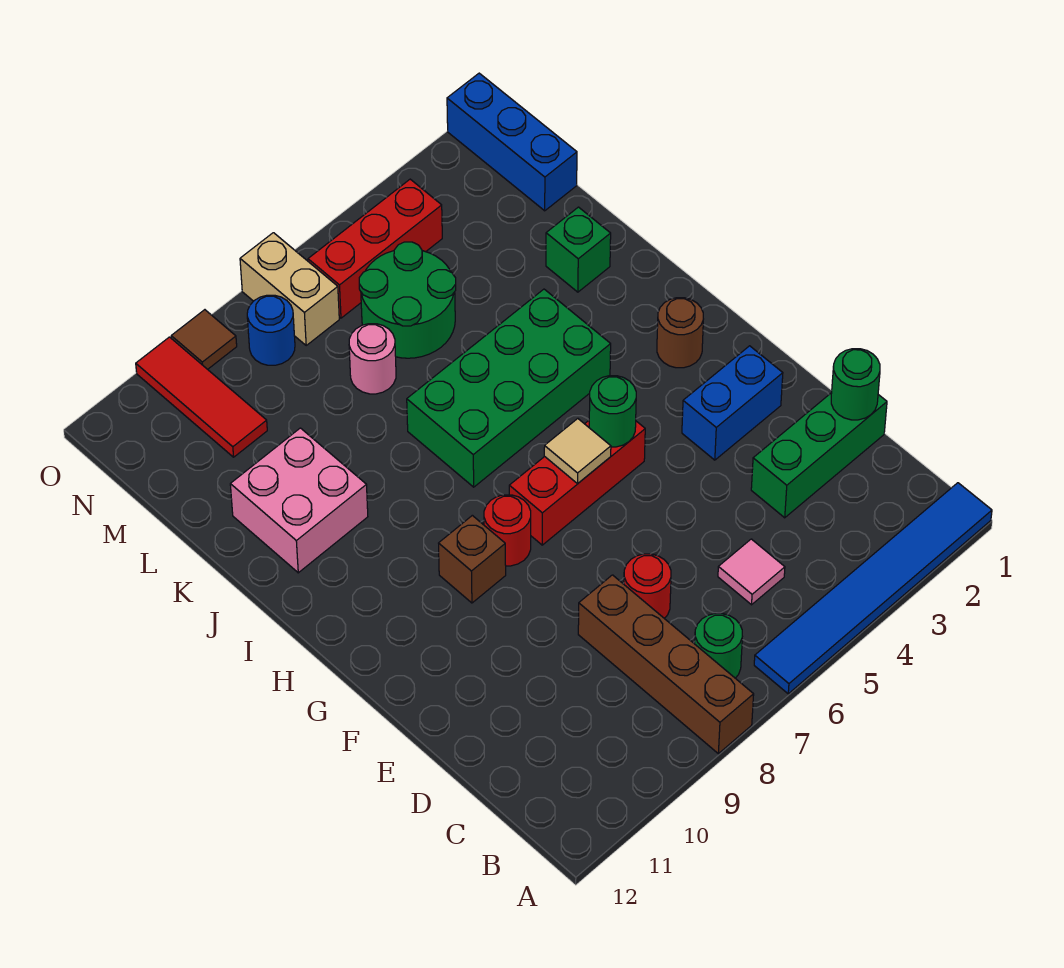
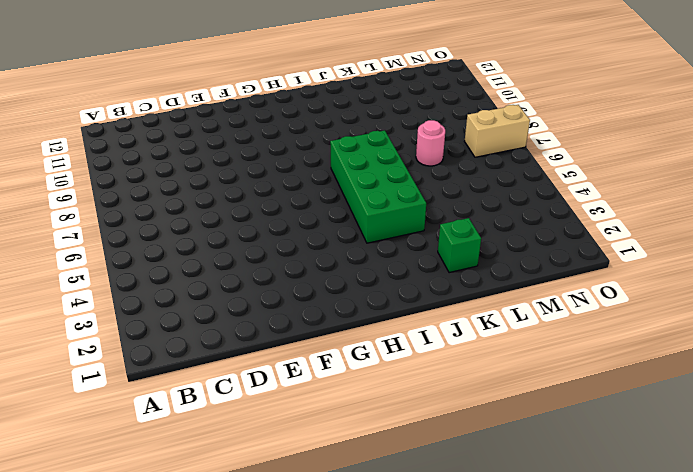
none -> blue 1x6 tile [754,483,992,694]
none -> brown 1x4 brick [578,575,754,754]
none -> green 1x1 round brick [695,614,742,678]

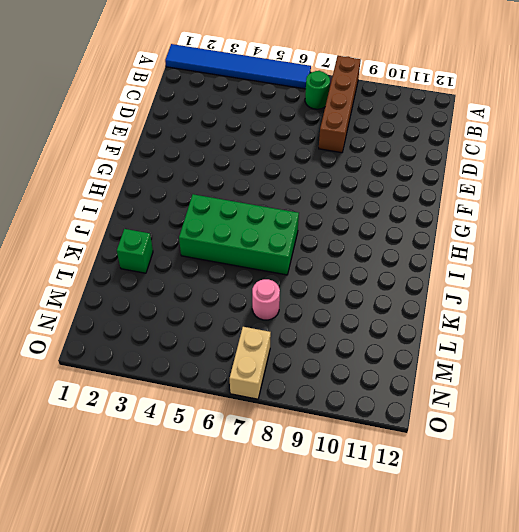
none -> pink 1x1 tile [718,539,785,605]
none -> green 1x3 brick [751,393,887,518]
none -> red 1x1 round brick [624,554,671,619]

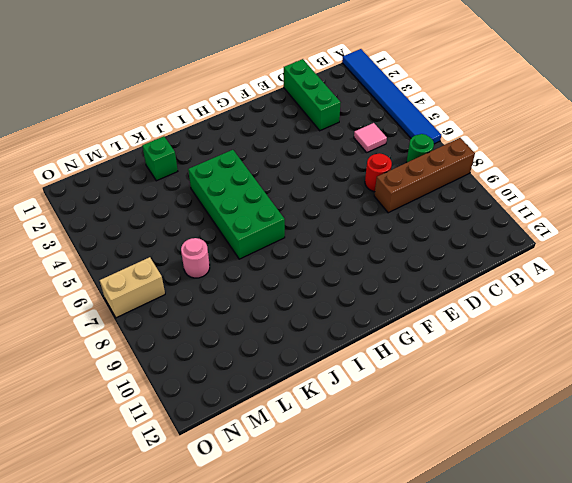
none -> blue 1x2 brick [682,346,783,460]
none -> red 1x3 brick [509,421,645,545]
none -> red 1x1 round brick [484,495,531,566]

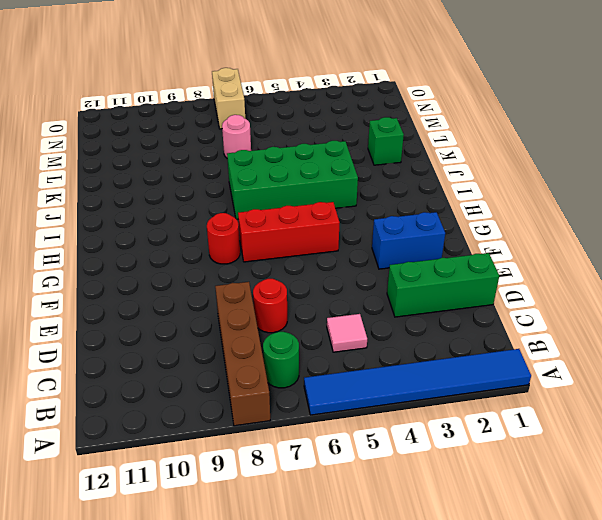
none -> brown 1x1 brick [439,515,506,603]
none -> brown 1x1 round brick [657,298,703,368]
none -> pink 2x2 brick [230,428,368,573]

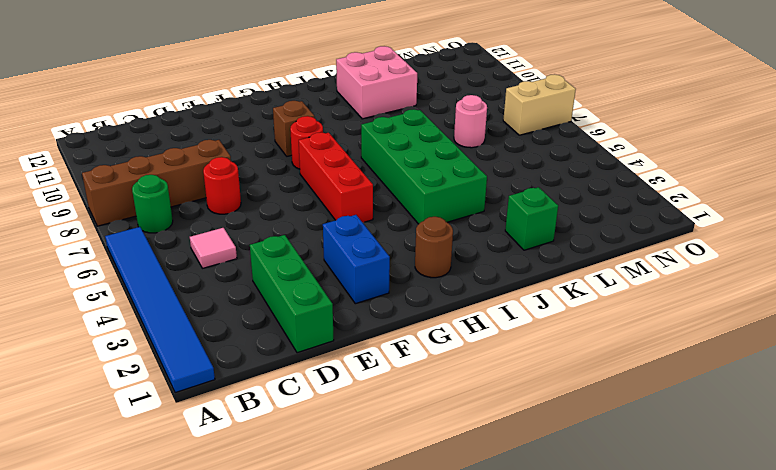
none -> green 2x2 round brick [359,242,456,358]
none -> blue 1x3 brick [447,73,577,211]
none -> red 1x3 tile [136,337,267,457]

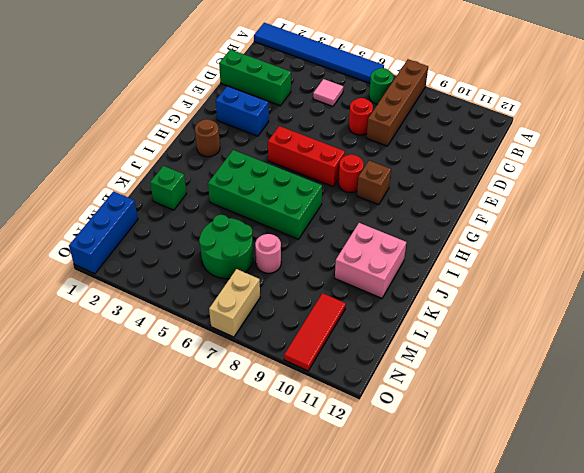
none -> red 1x3 brick [308,179,442,318]
none -> blue 1x1 round brick [247,295,295,365]
none -> brown 1x1 tile [171,310,237,369]

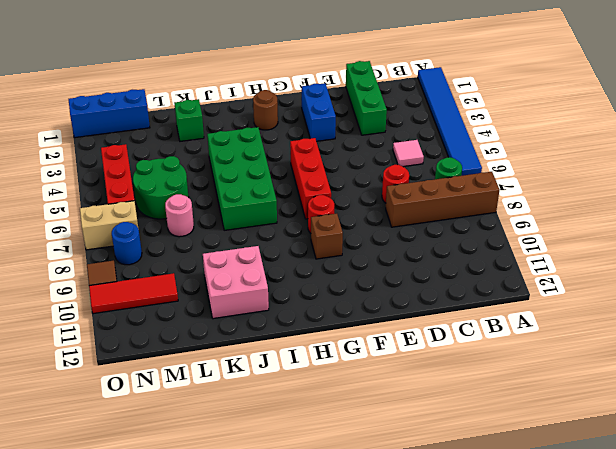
none -> green 1x1 round brick [831,349,880,420]
none -> green 1x1 round brick [589,376,636,447]
none -> tan 1x1 tile [544,419,611,484]

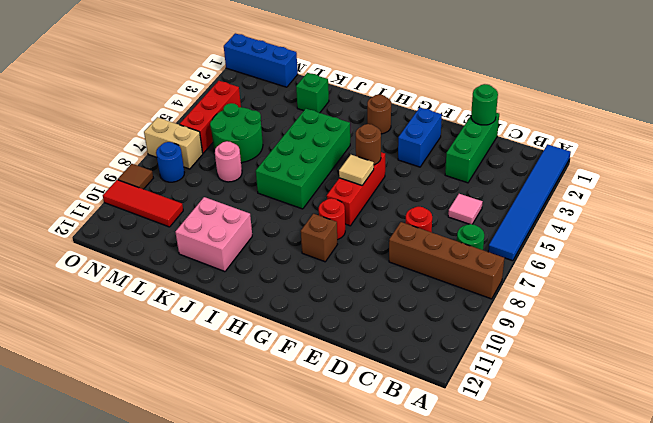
brown 1x1 round brick [356,124,381,165] -> green 1x1 round brick [589,376,636,447]

